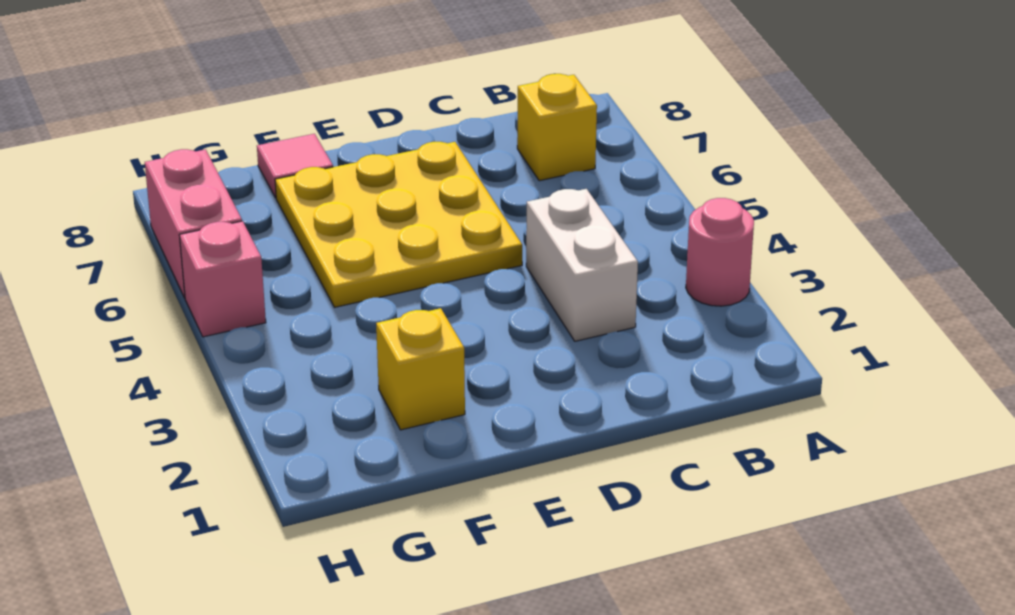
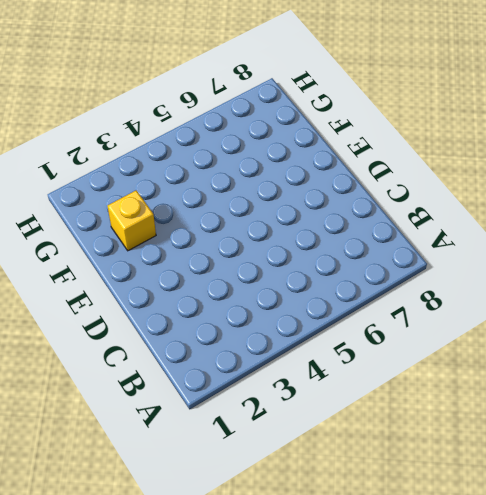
none -> pink 1x1 round brick [686,198,754,306]
none -> yellow 1x1 brick [517,74,597,181]

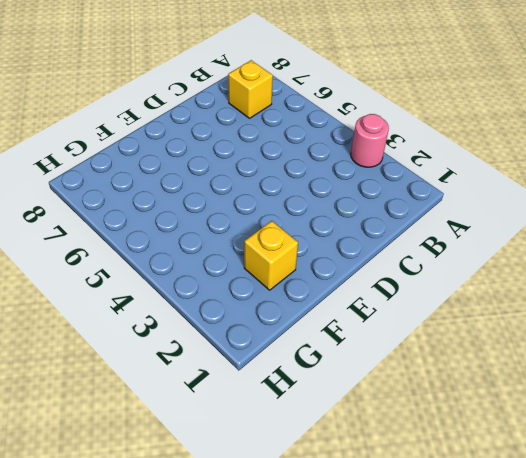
none -> white 1x2 brick [526,189,638,341]
none -> yellow 3x3 plate [275,142,522,307]

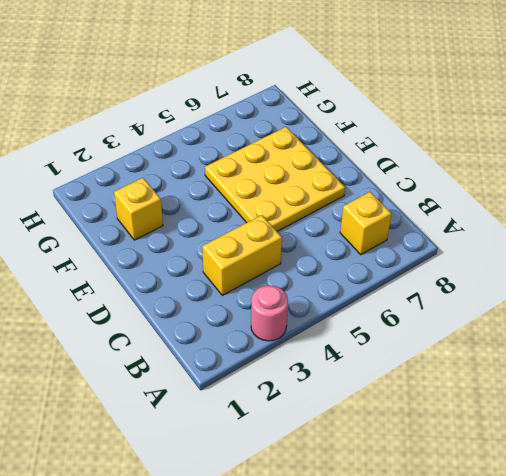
yellow 1x2 brick [202,215,282,295] -> white 1x2 brick [526,189,638,341]
none -> pink 1x1 tile [257,134,333,198]
none -> pink 1x1 brick [179,221,266,337]

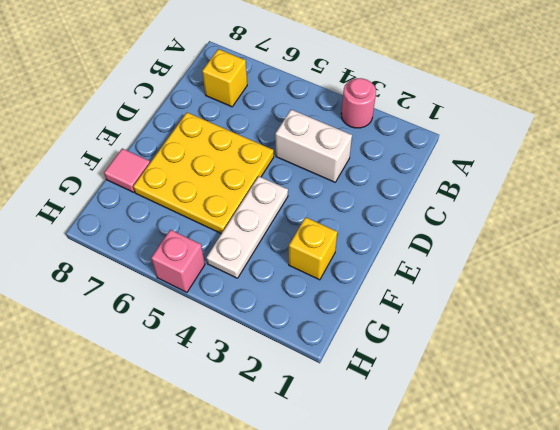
white 1x3 plate [206,176,288,278] -> none
none -> pink 1x2 brick [145,149,242,298]

